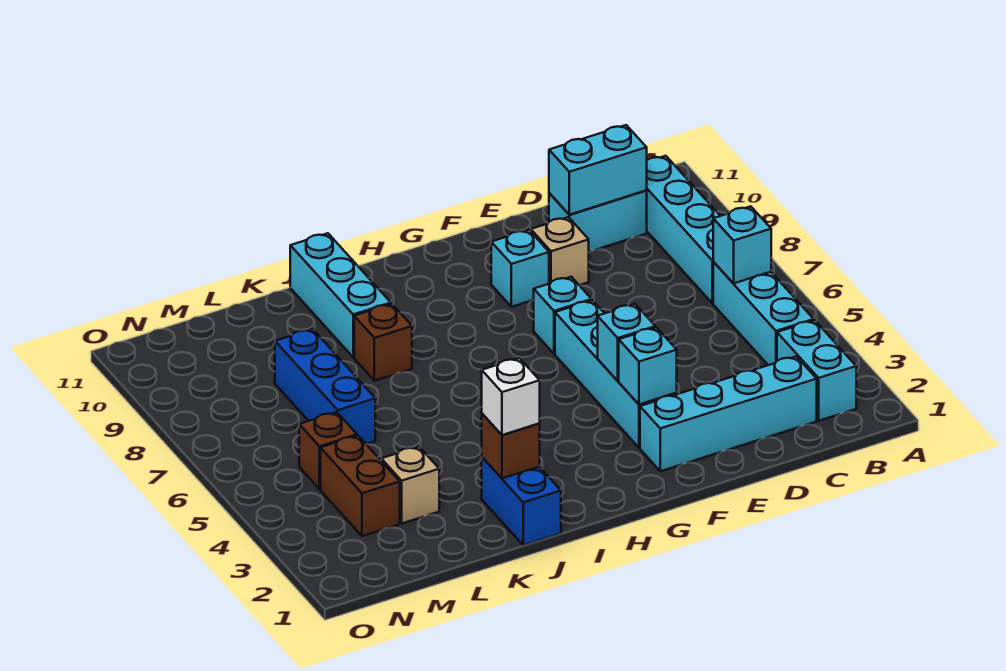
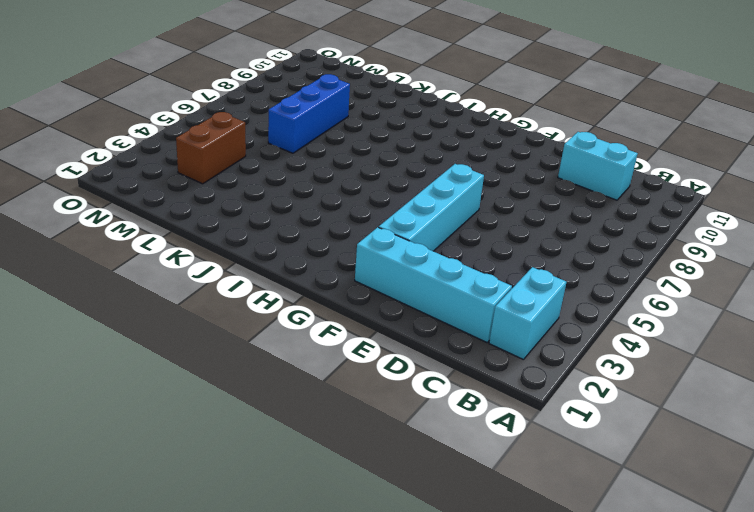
none -> cyan 1x3 brick [713,262,814,365]
none -> cyan 1x4 brick [646,156,720,303]
none -> tan 1x1 brick [531,217,589,285]

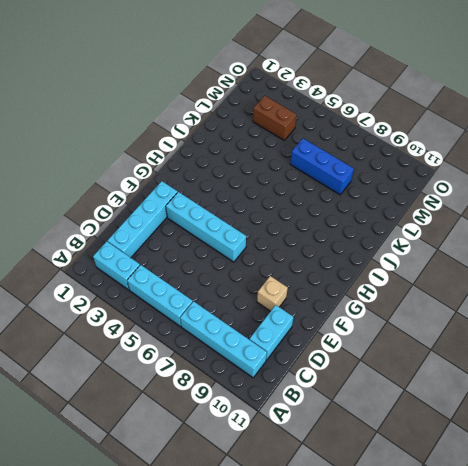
none -> cyan 1x1 brick [534,277,592,354]
none -> cyan 1x1 brick [491,230,549,307]
none -> blue 1x2 brick [482,457,561,545]

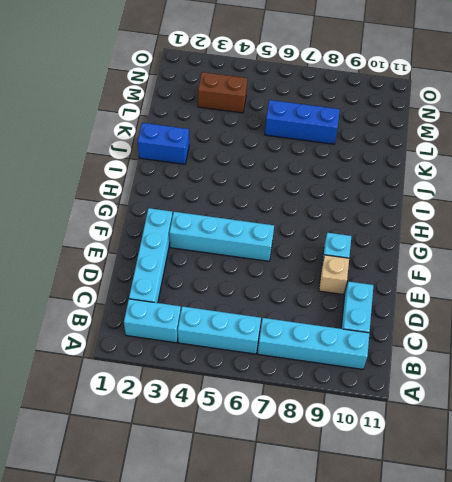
none -> cyan 1x1 brick [534,277,592,354]
none -> brown 1x1 brick [354,304,412,381]
none -> cyan 1x3 brick [290,233,391,357]

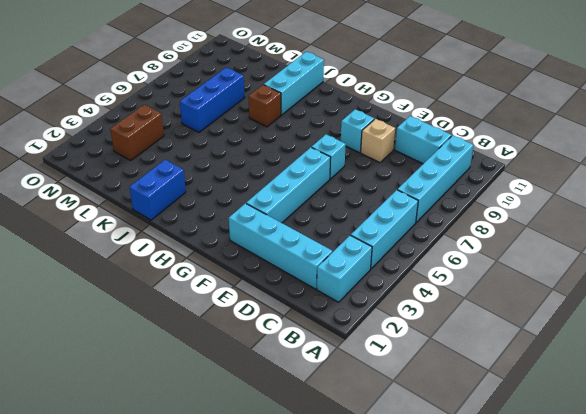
none -> tan 1x1 brick [381,447,439,523]
none -> brown 1x1 brick [299,412,357,489]
none -> cyan 1x1 brick [713,206,771,284]

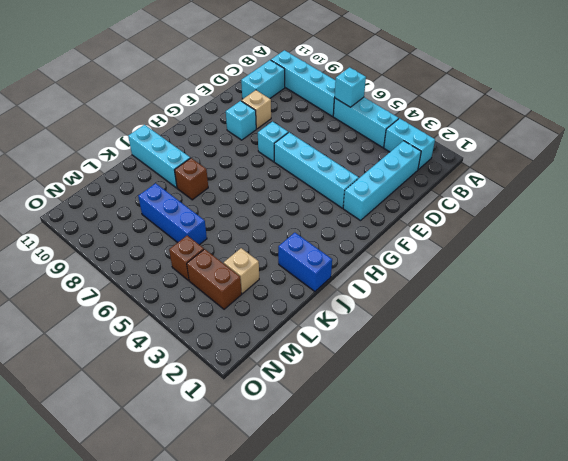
none -> cyan 1x2 brick [549,125,647,215]
none -> cyan 1x1 brick [619,327,677,404]
none -> cyan 1x1 brick [598,304,655,381]

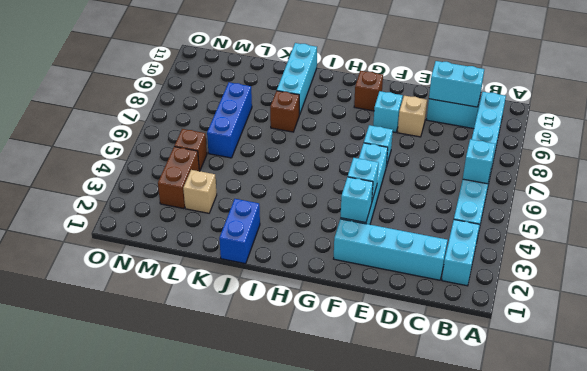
brown 1x1 brick [354,71,383,111] -> brown 1x1 brick moved to [482,414,540,478]
none -> white 1x1 brick [482,358,540,435]

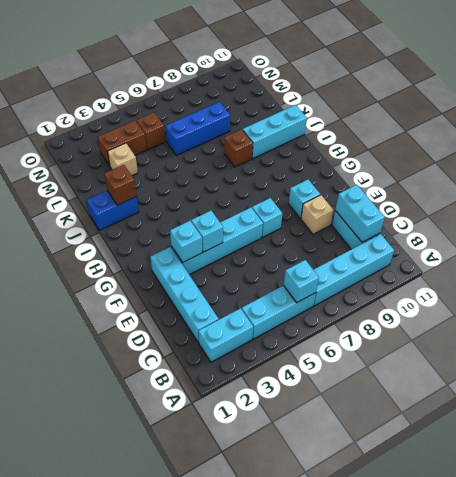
none -> white 1x1 brick [482,358,540,435]

